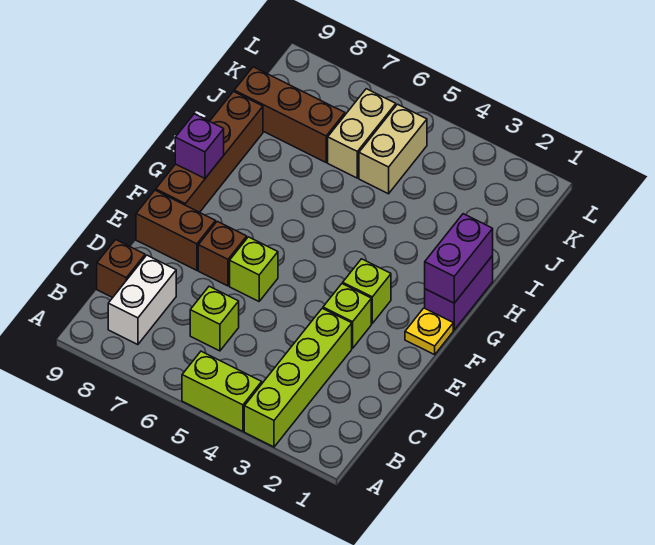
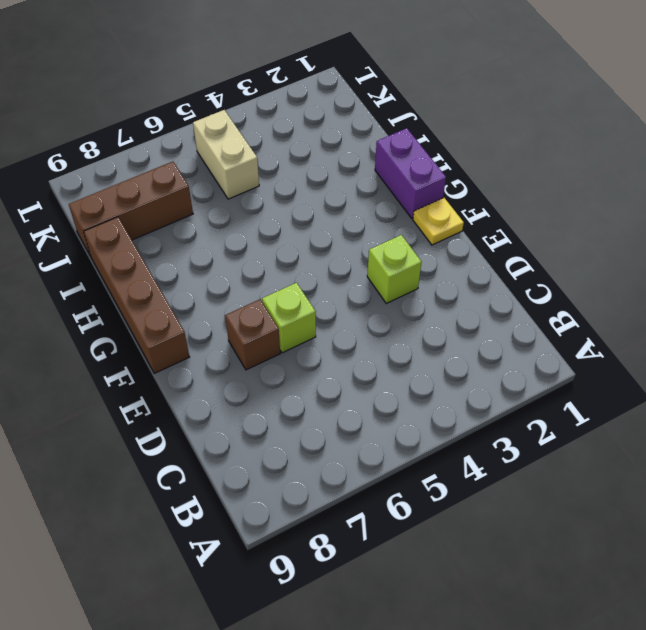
none -> lime 1x4 brick [244,308,352,447]
none -> lime 1x2 brick [182,351,262,431]
none -> white 1x2 brick [108,255,176,345]

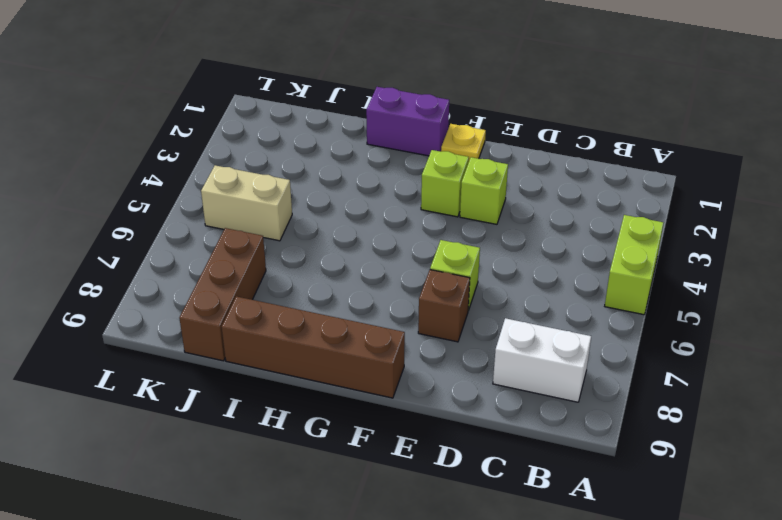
none -> lime 1x4 brick [244,308,352,447]
none -> lime 1x1 brick [190,286,239,351]
none -> brown 1x1 brick [97,240,145,298]

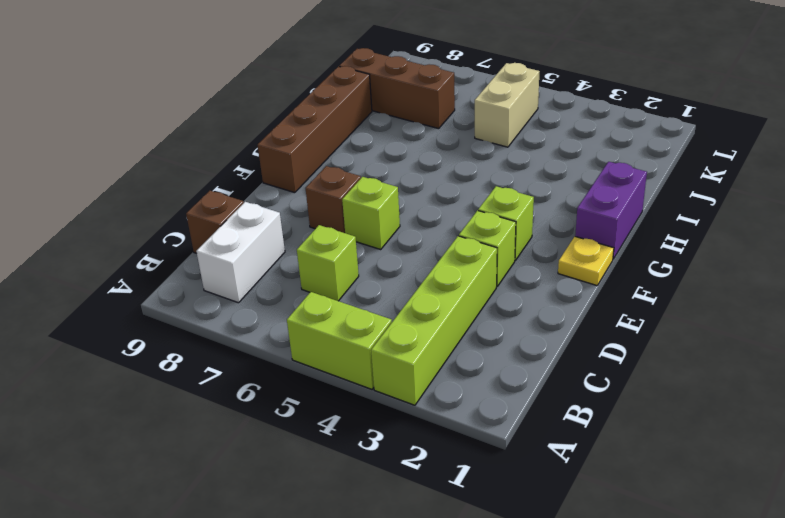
none -> brown 1x2 brick [136,190,216,270]
none -> tan 1x2 brick [328,89,396,178]
none -> purple 1x2 brick [425,214,493,303]

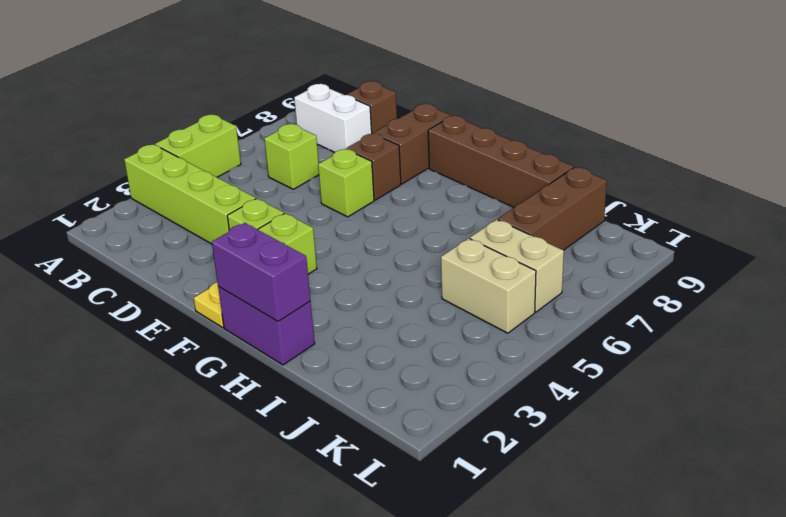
none -> purple 1x1 brick [175,114,224,178]

